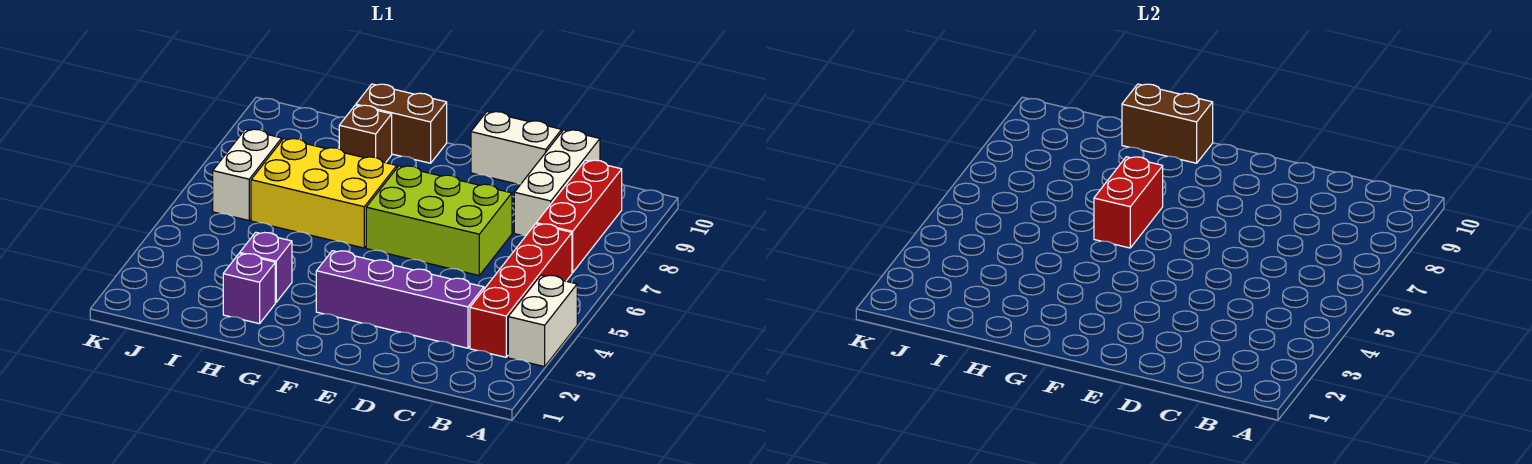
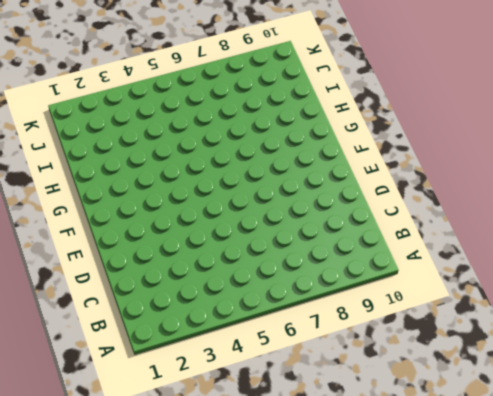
none -> white 1x2 brick [508,275,577,367]
none -> red 1x4 brick [470,224,572,357]
none -> red 1x3 brick [536,160,622,273]

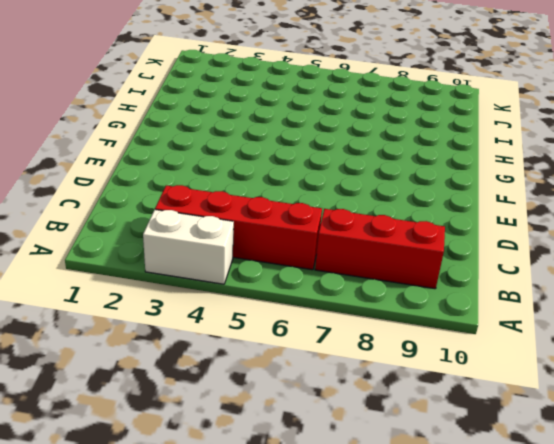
none -> purple 1x4 brick [316,251,484,348]
none -> white 1x3 brick [514,130,600,236]
none -> lime 2x3 brick [366,166,512,275]

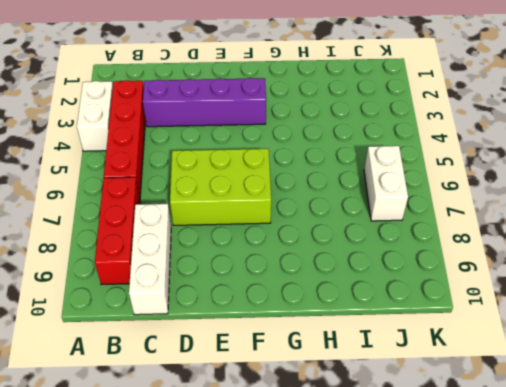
none -> white 1x2 brick [471,112,562,184]
none -> yellow 2x3 brick [251,139,397,248]
none -> brown 1x2 brick [356,84,447,163]

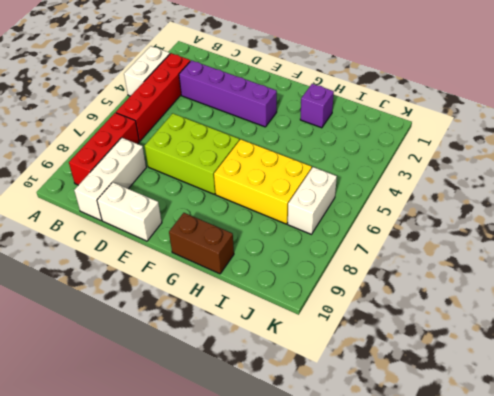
none -> purple 1x1 brick [240,232,292,302]
none -> brown 1x1 brick [339,105,392,163]
none -> red 1x2 brick [1094,157,1163,248]

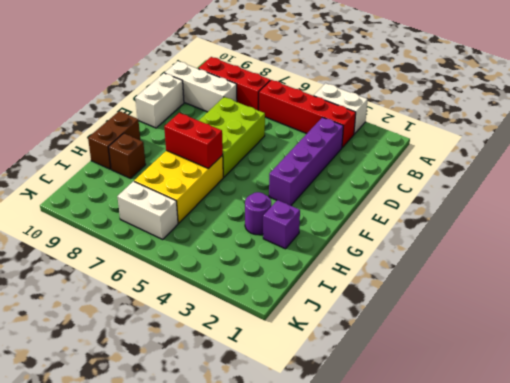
purple 1x1 round brick [245,192,271,235] -> purple 1x1 brick [240,232,292,302]
none -> brown 1x2 brick [1122,84,1213,163]

